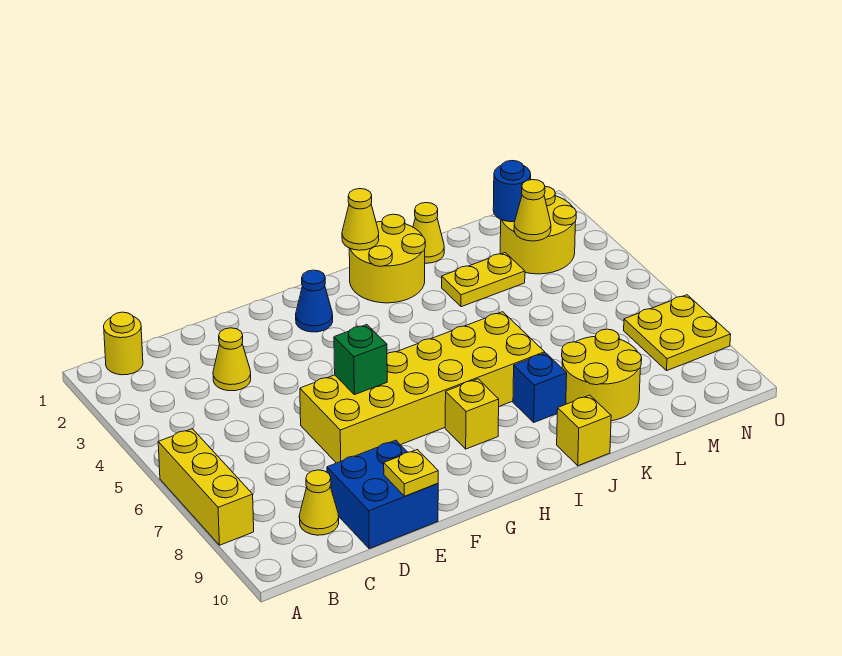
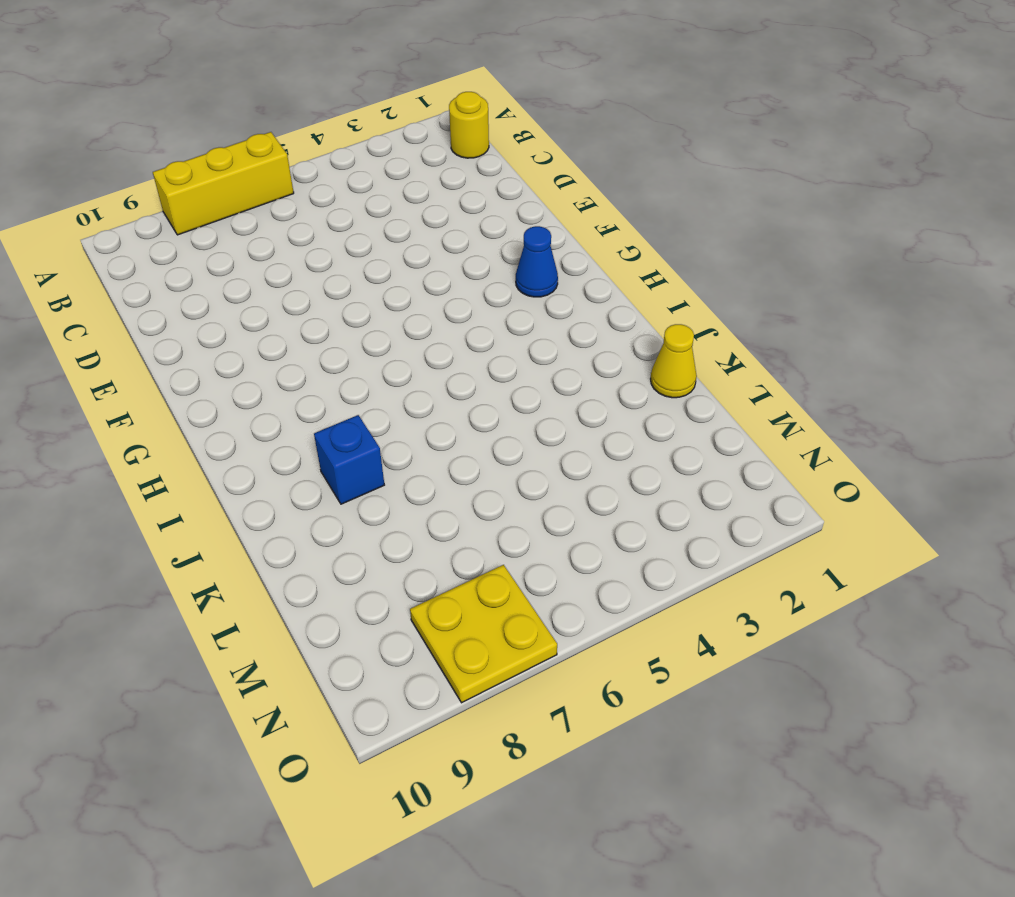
none -> yellow 1x1 cone [299,470,339,535]
none -> yellow 1x1 cone [213,328,251,391]
none -> blue 2x2 brick [327,440,438,549]

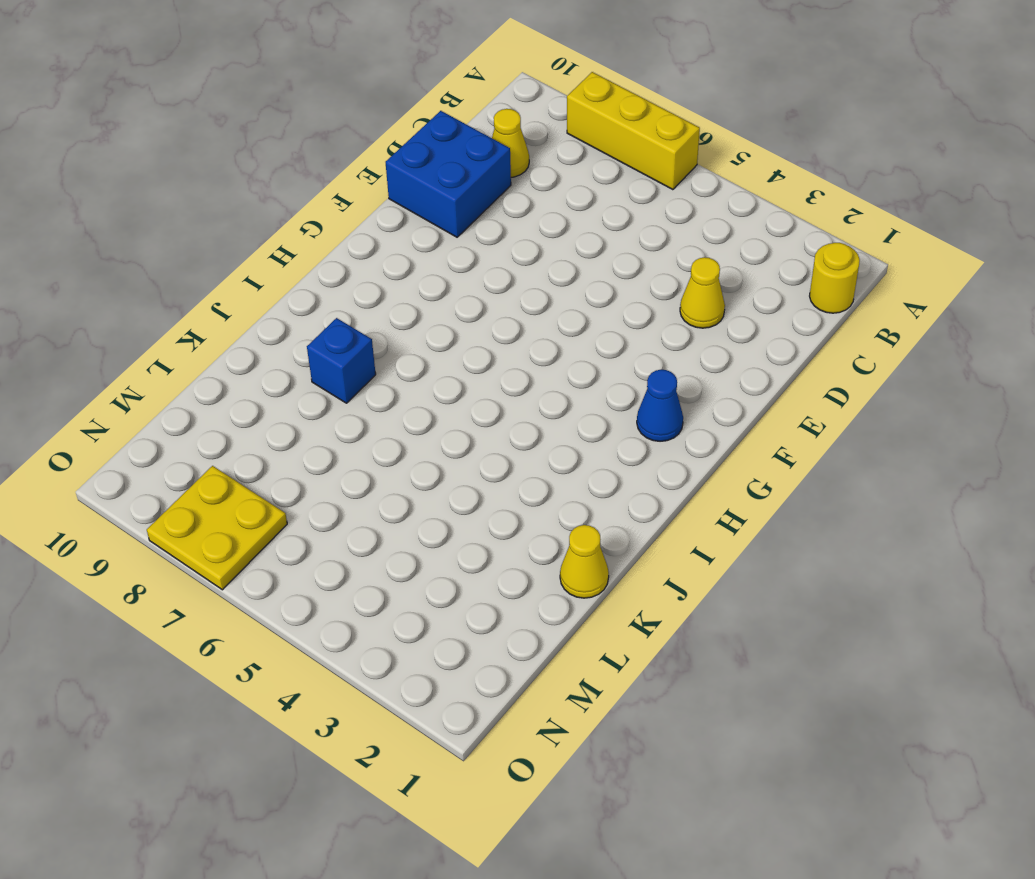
none -> yellow 2x6 brick [300,312,545,463]
none -> yellow 1x1 brick [445,379,499,449]
none -> yellow 2x2 round brick [349,214,425,303]

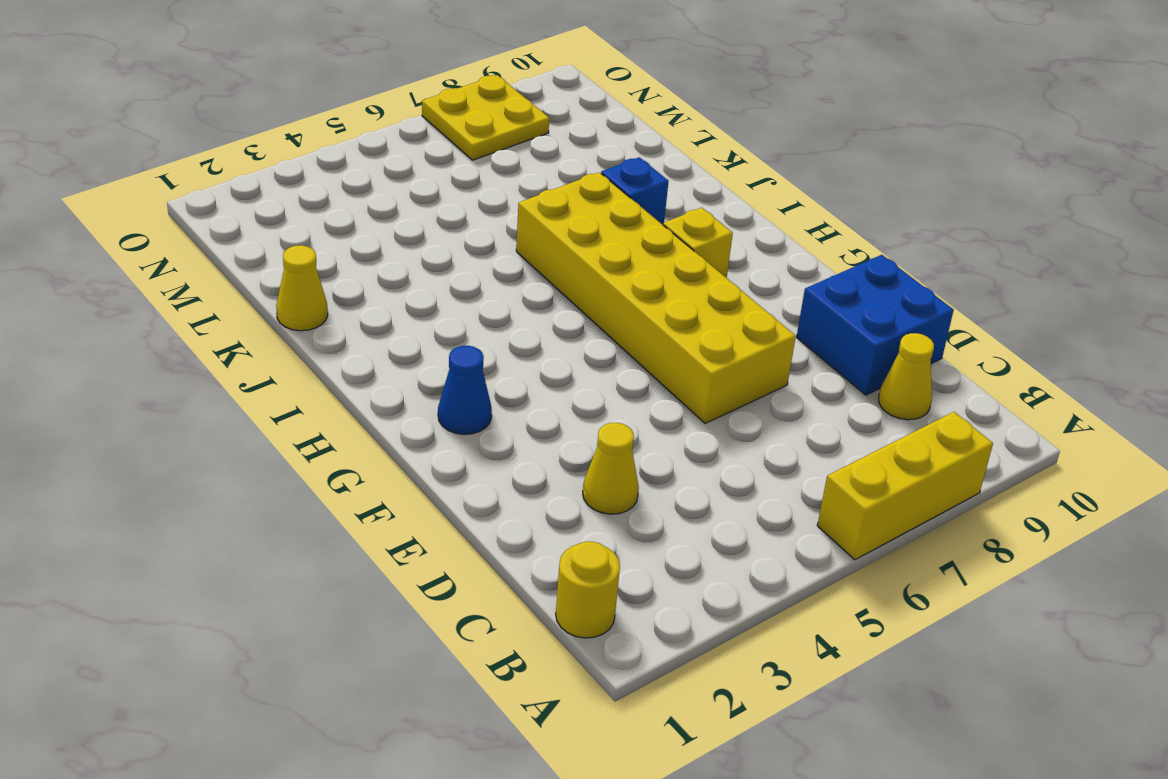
none -> yellow 2x2 round brick [349,214,425,303]
none -> yellow 1x1 brick [557,395,611,466]
none -> yellow 1x2 plate [442,253,525,307]

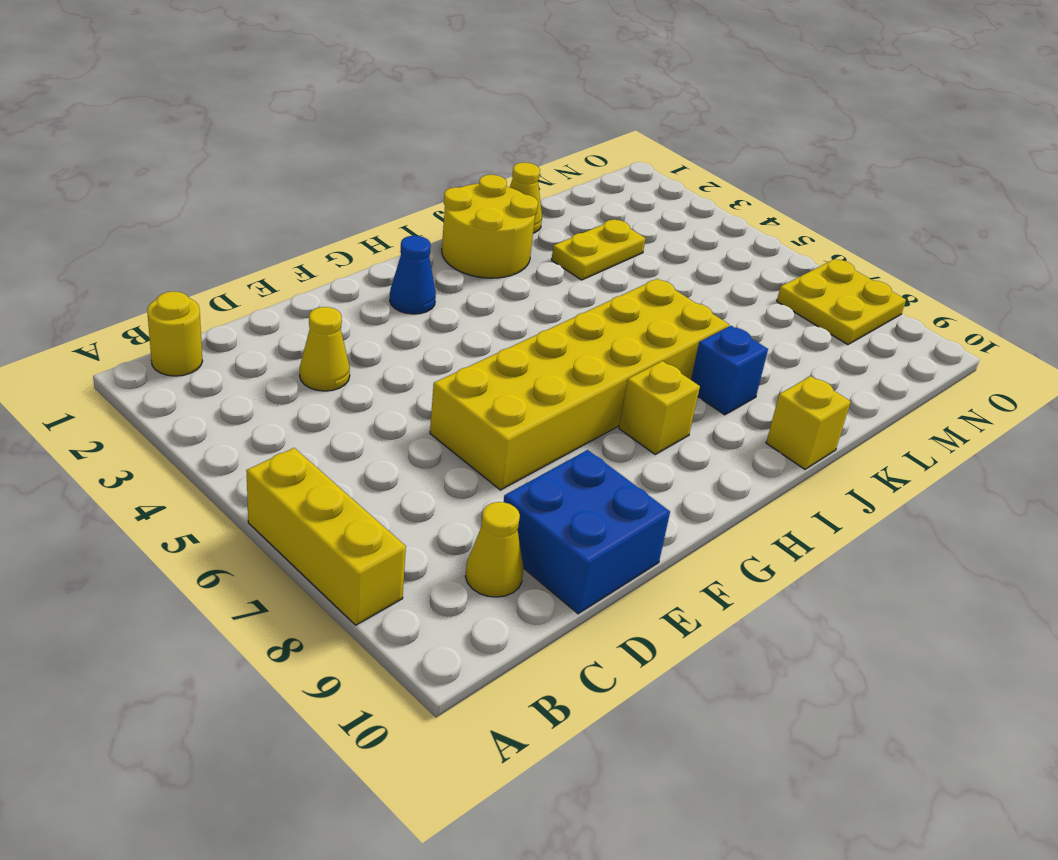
none -> yellow 2x2 round brick [562,329,642,421]
none -> yellow 2x2 round brick [500,187,576,274]
none -> yellow 1x1 plate [384,450,438,496]

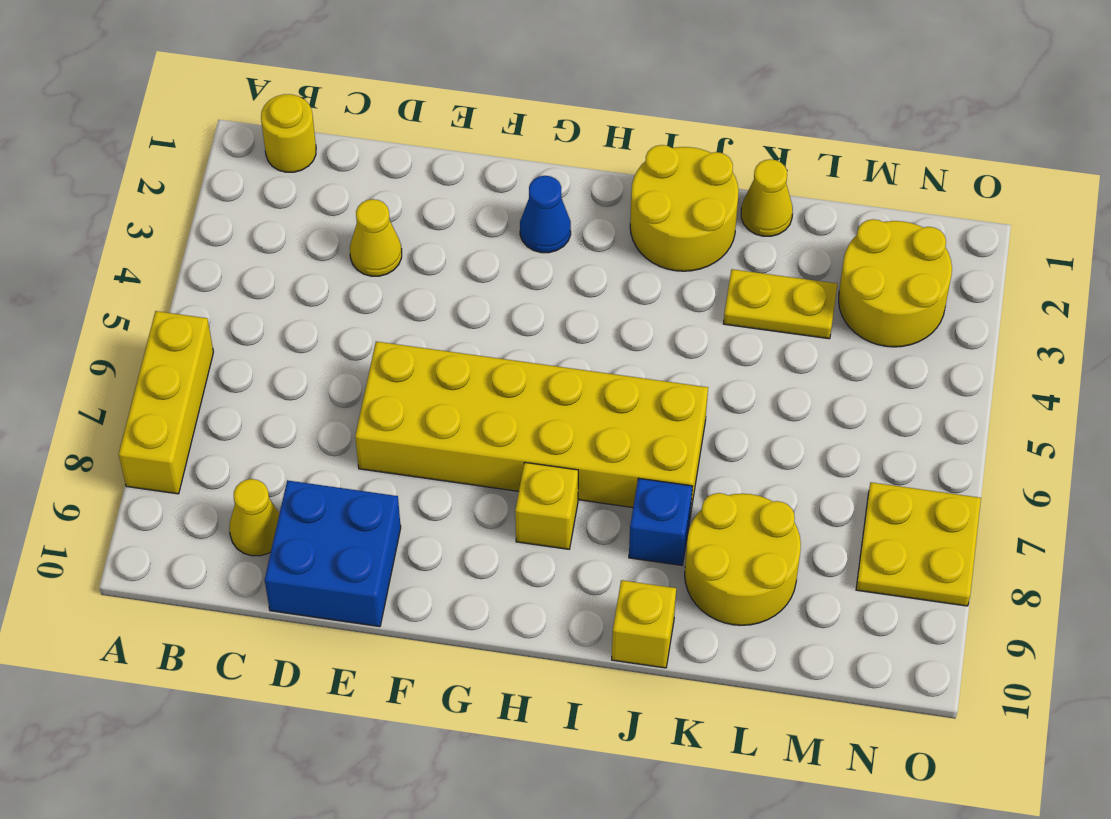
none -> yellow 1x1 plate [384,450,438,496]
none -> green 1x1 brick [334,325,387,395]
none -> yellow 1x1 cone [342,189,379,250]

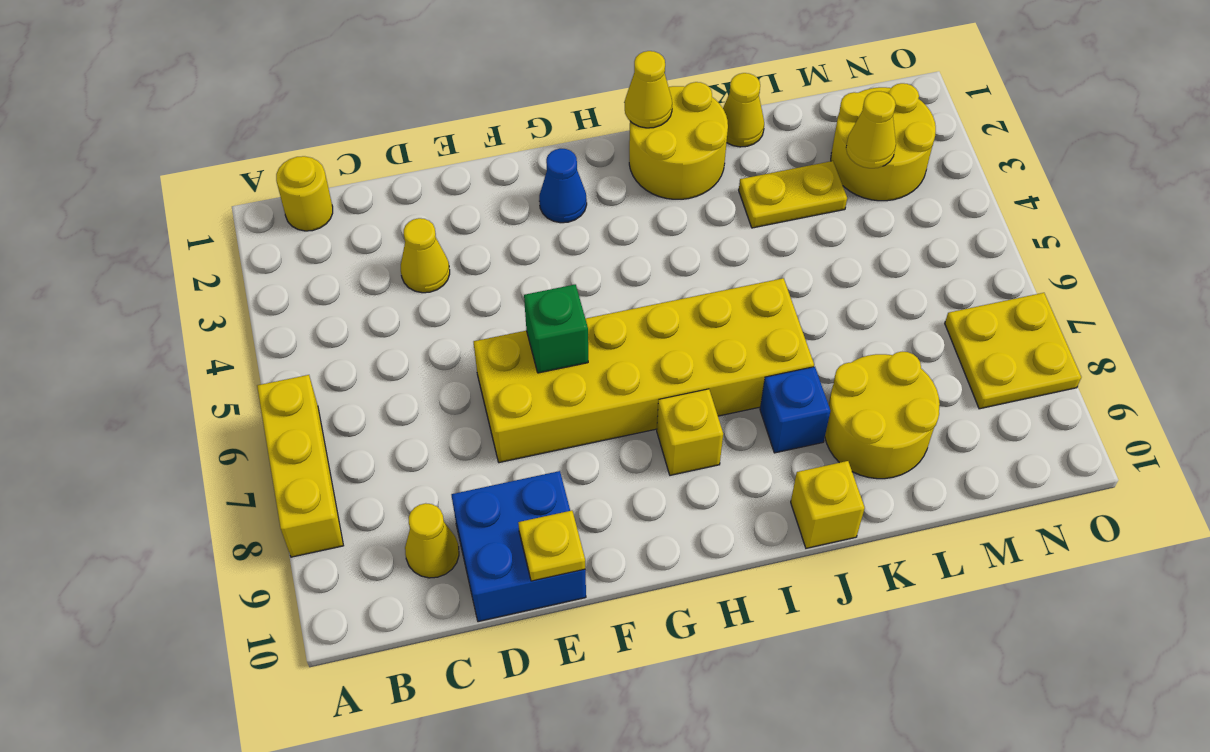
none -> blue 1x1 round brick [493,161,531,222]

